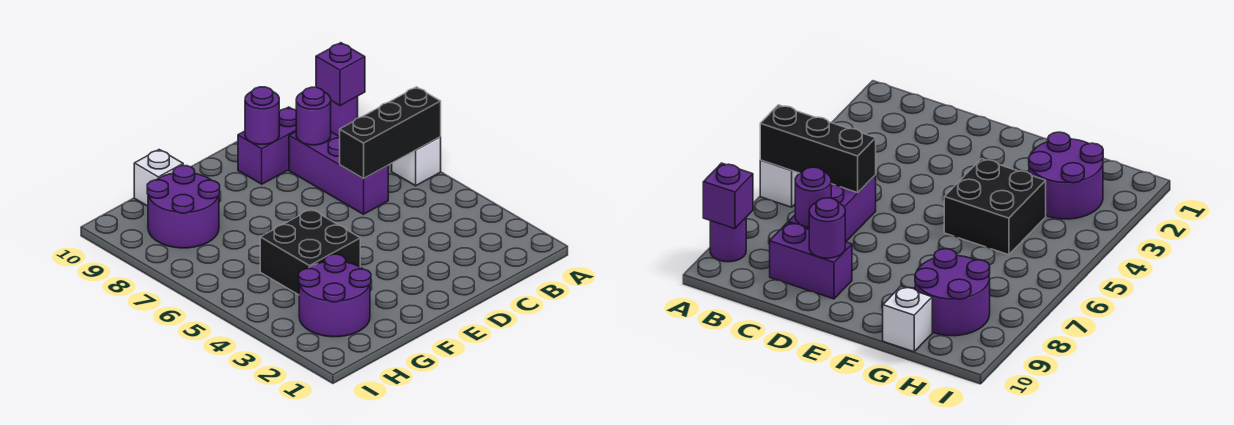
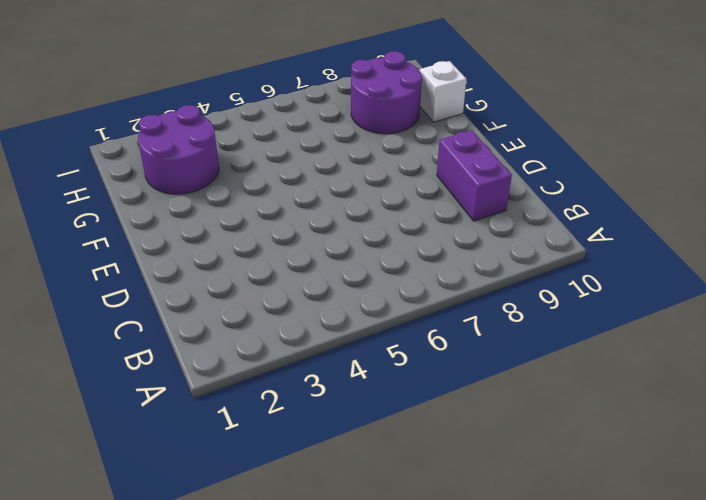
none -> white 1x1 brick [392,137,441,186]
none -> purple 1x1 round brick [331,96,358,137]
none -> purple 1x3 brick [289,132,388,214]

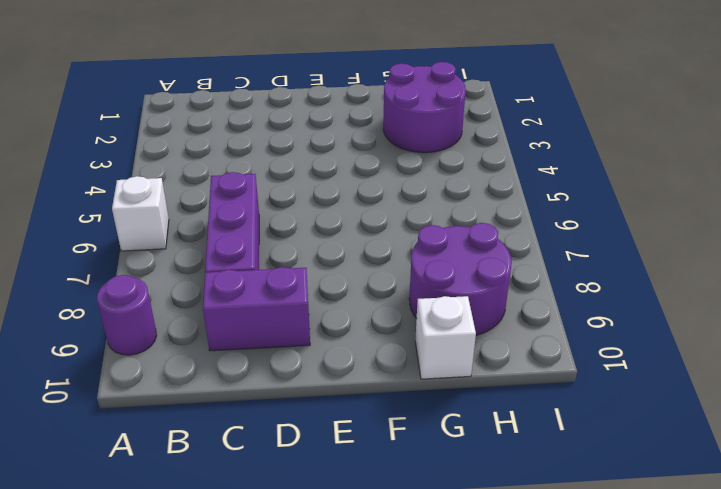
none -> black 2x2 brick [260,209,360,295]
none -> black 1x3 brick [340,87,441,178]
none -> purple 1x1 brick [316,43,365,106]

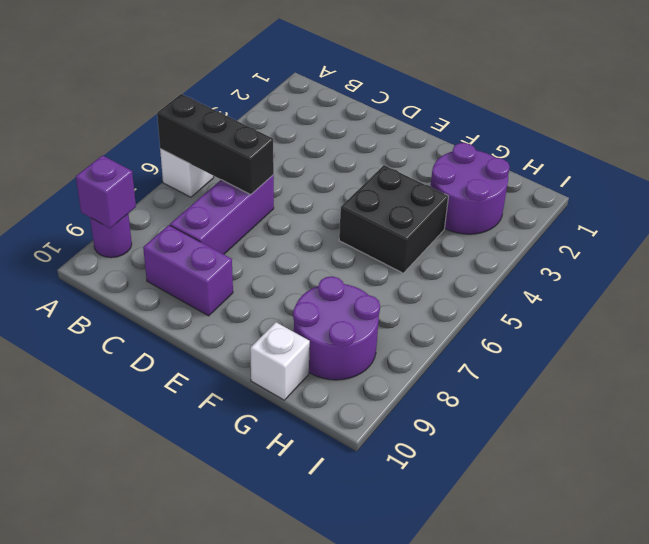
none -> purple 1x1 round brick [296,87,331,145]
none -> purple 1x1 round brick [245,87,279,144]

